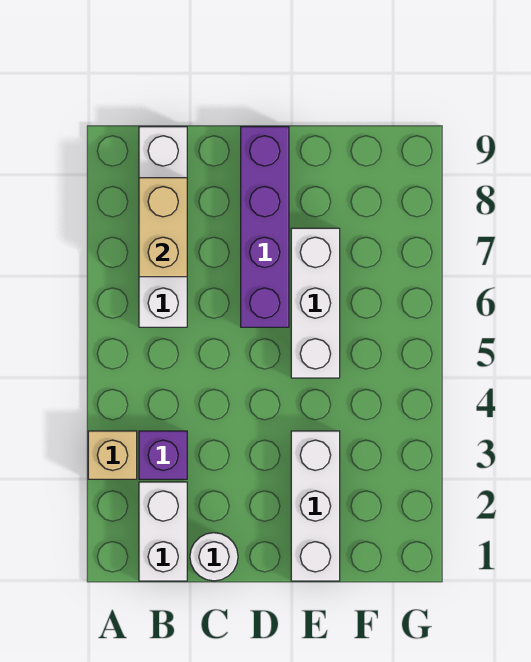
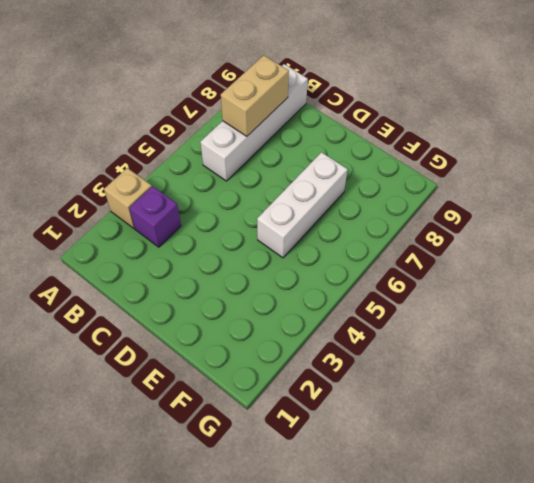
none -> white 1x2 brick [139,482,187,581]
none -> white 1x1 round brick [190,533,238,581]

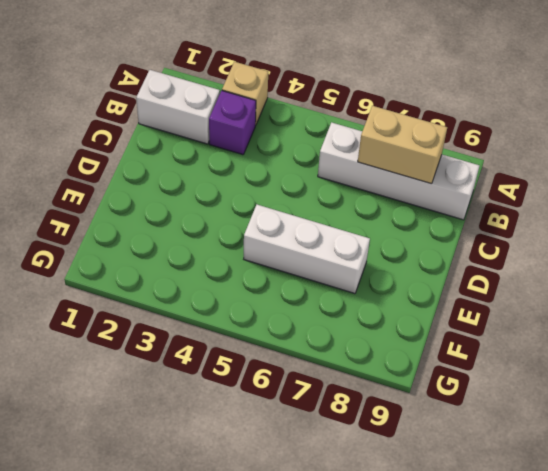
none -> white 1x1 round brick [190,533,238,581]
none -> purple 1x4 brick [241,127,289,327]

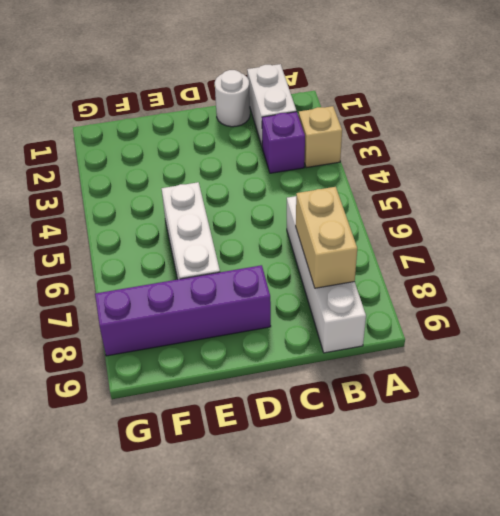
purple 1x4 brick [95,265,271,356] -> purple 1x4 brick turned to [241,127,289,327]
none -> white 1x3 brick [291,431,340,581]

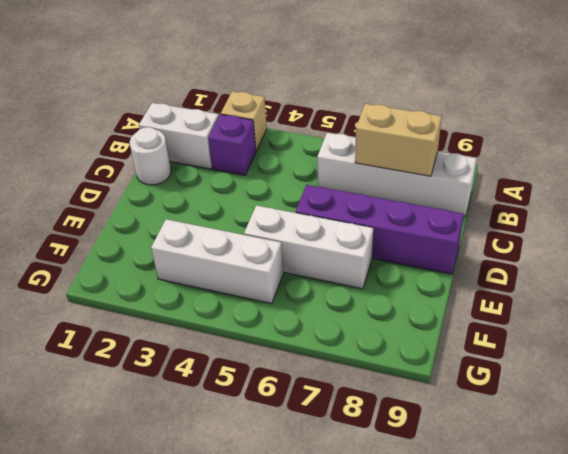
white 1x3 brick [151,219,283,304] -> white 1x3 brick moved to [291,431,340,581]

